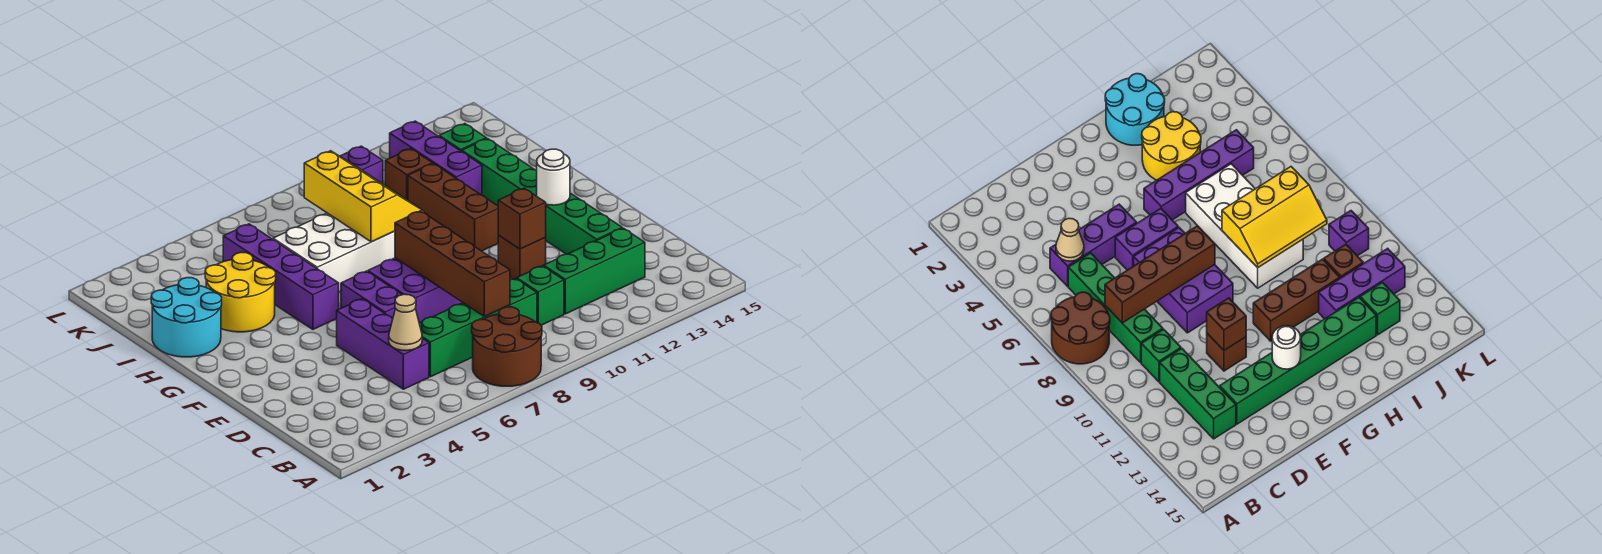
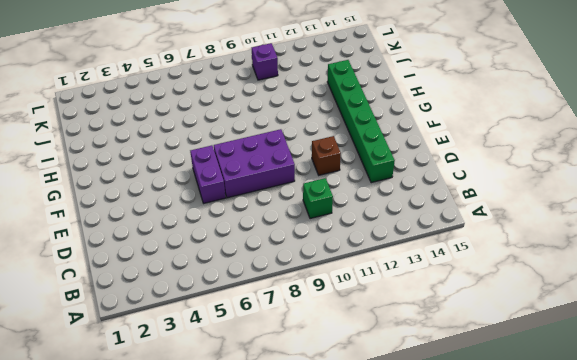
none -> brown 2x2 round brick [472,307,542,386]
none -> purple 1x3 brick [337,299,429,389]
none -> green 1x4 brick [419,278,537,377]

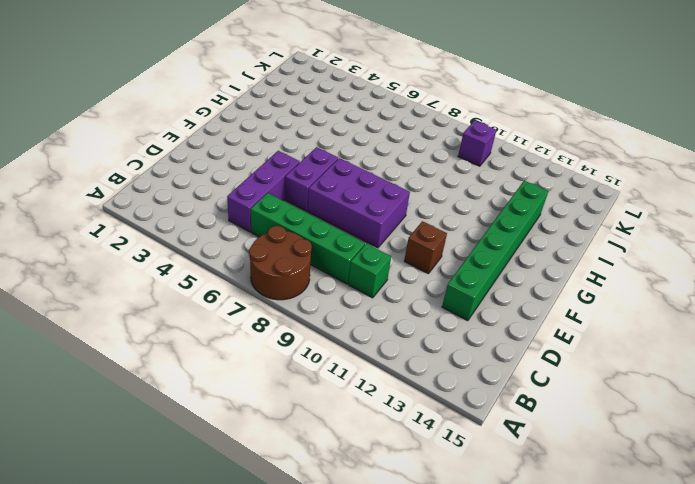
none -> green 1x3 brick [544,228,645,314]
none -> purple 1x4 brick [223,224,339,329]
none -> brown 1x3 brick [408,164,499,251]

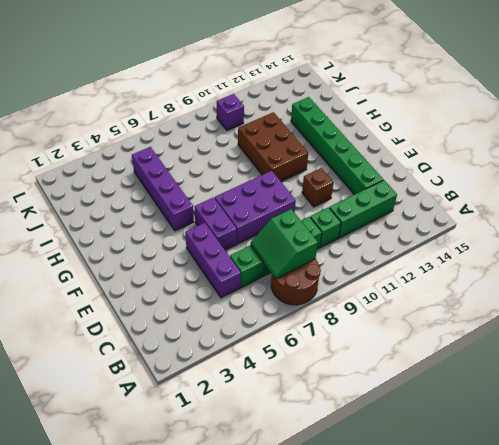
green 2x2 slope [251,209,318,279] -> brown 1x4 brick [395,211,510,317]
brown 2x3 brick [238,112,308,181] -> brown 1x3 brick [408,164,499,251]
none -> cyan 2x2 round brick [151,278,222,357]
none -> yellow 2x2 round brick [205,252,276,332]
none -> white 2x4 brick [273,213,395,292]

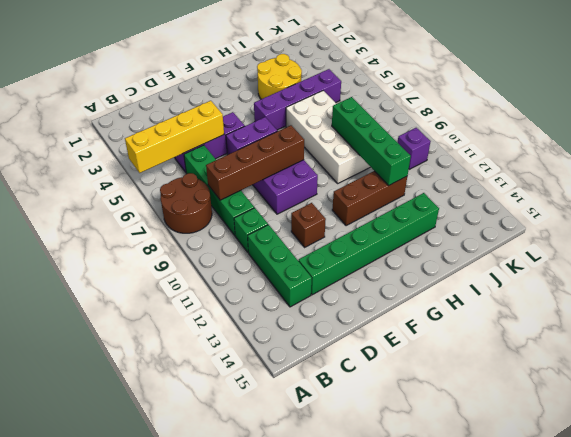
yellow 1x4 brick [125,101,224,173] -> tan 1x1 cone [389,294,422,351]
green 1x4 brick [332,97,411,186] -> yellow 2x3 slope [304,151,424,242]
none -> cyan 2x2 round brick [151,278,222,357]
none -> purple 1x3 brick [390,121,482,195]
none -> brown 1x1 brick [385,149,432,200]

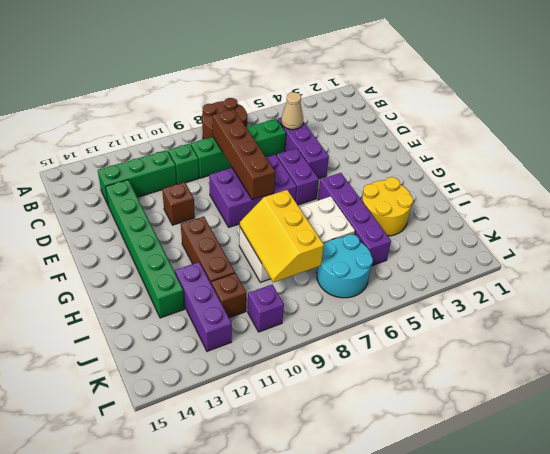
cyan 2x2 round brick [317,234,373,298] -> cyan 2x2 round brick moved to [151,278,222,357]
none -> green 1x1 brick [439,124,486,151]
none -> brown 1x1 brick [498,188,546,249]
none -> white 1x1 round brick [537,149,570,205]

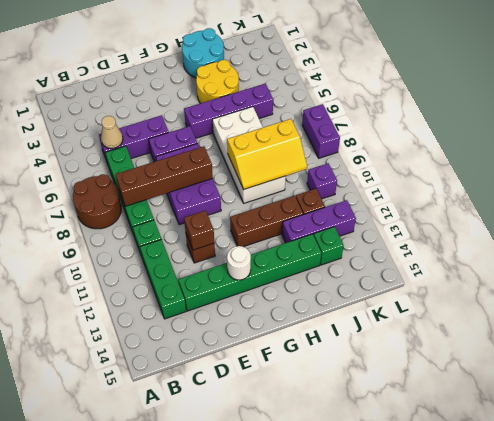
purple 1x2 brick [302,104,340,158] -> none

